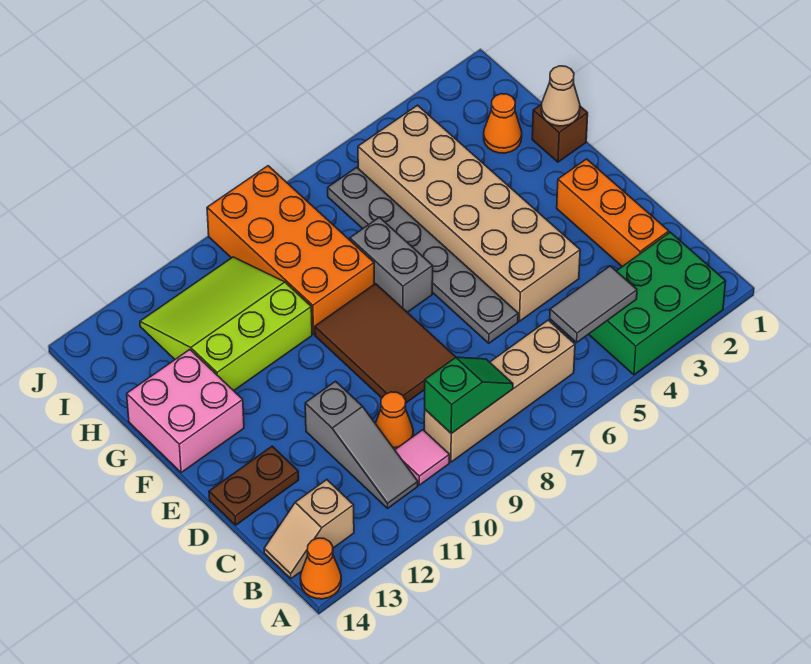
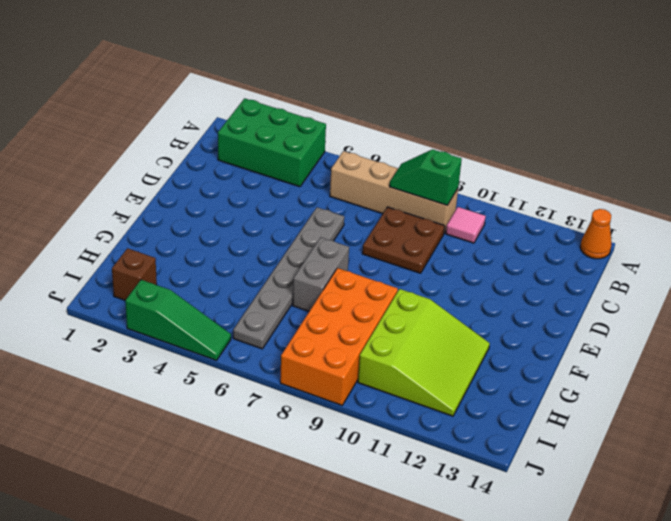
brown 2x2 plate [362,207,445,273] -> brown 2x3 tile [315,284,456,403]
lime 3x3 slope [358,289,490,416] -> lime 3x3 slope turned to [140,257,312,391]
brown 1x1 brick [112,248,157,300] -> brown 1x1 brick moved to [532,104,588,162]
green 1x3 slope [125,280,231,360] -> none
none -> grey 1x3 slope [305,381,418,508]
none -> tan 1x2 slope [264,480,354,579]
none -> orange 1x3 brick [557,159,669,266]

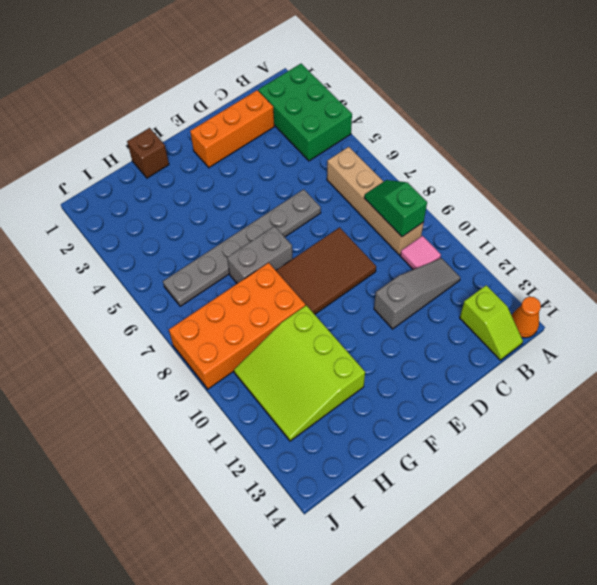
lime 1x2 slope [460,285,523,360] -> tan 1x2 slope [264,480,354,579]
none -> orange 1x1 cone [375,392,413,450]
none -> tan 2x6 brick [358,105,580,321]
none -> brown 1x2 plate [209,446,299,525]

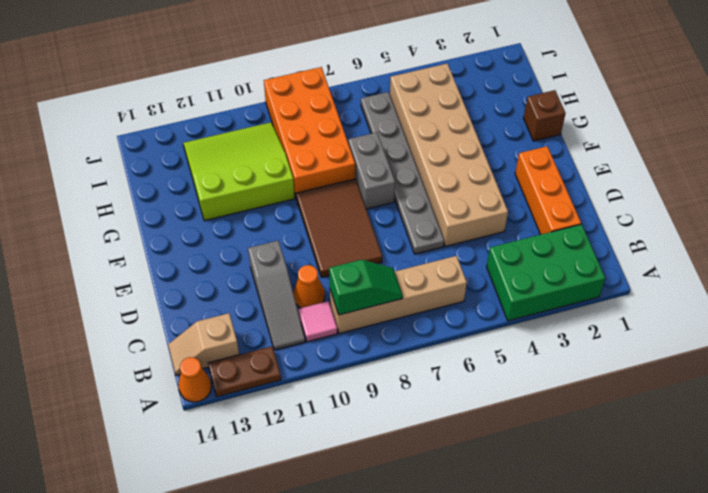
brown 1x2 plate [208,346,281,397] -> brown 1x2 plate moved to [209,446,299,525]
none -> pink 2x2 brick [127,350,244,473]
none -> orange 1x1 cone [484,94,522,153]
none -> grey 1x2 tile [550,266,637,342]

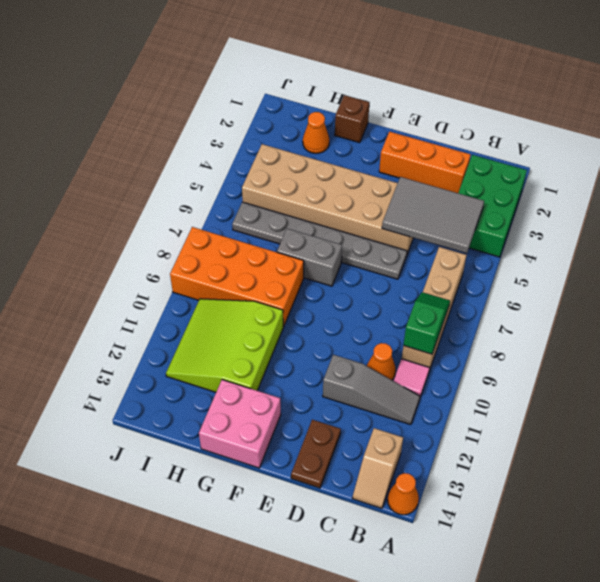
grey 2x3 tile [382,177,484,253] -> grey 1x2 tile [550,266,637,342]
none -> brown 2x3 tile [315,284,456,403]
none -> tan 1x1 cone [541,66,580,126]

